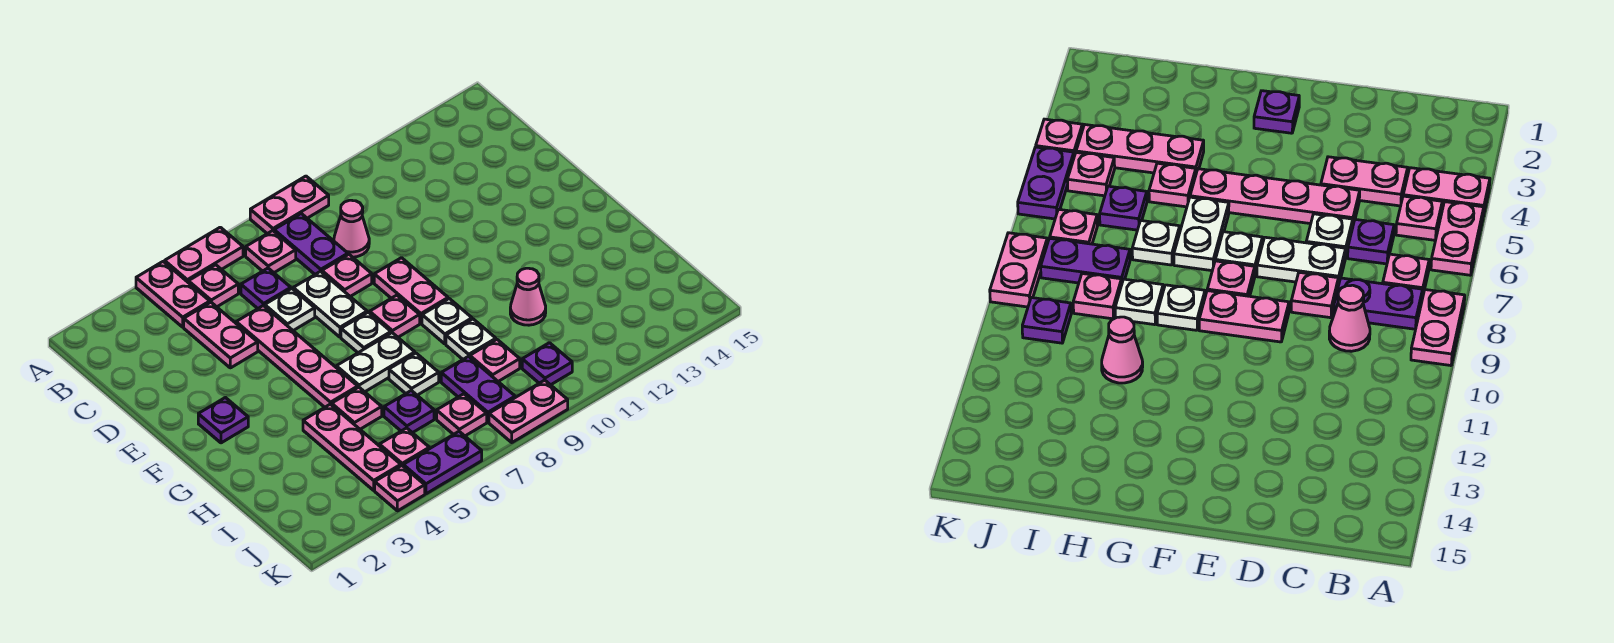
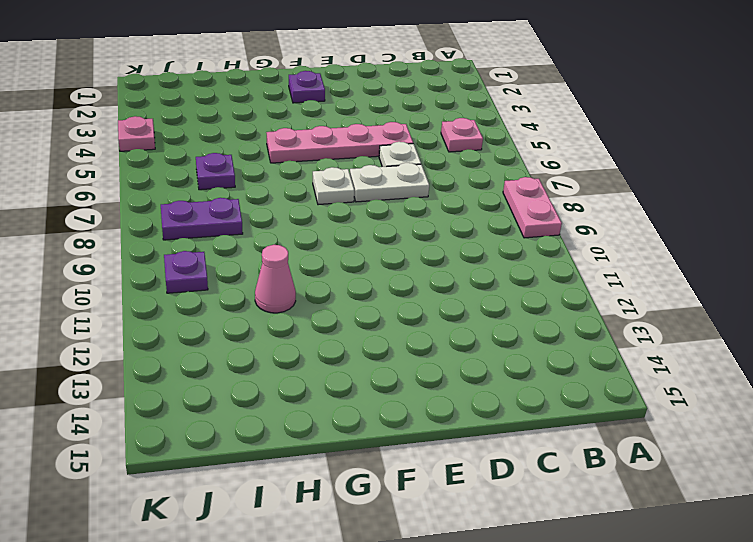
none -> pink 1x2 plate [136,261,210,327]
none -> pink 1x2 plate [165,227,243,282]
none -> pink 1x1 plate [246,231,296,273]
none -> purple 1x2 plate [274,214,348,274]

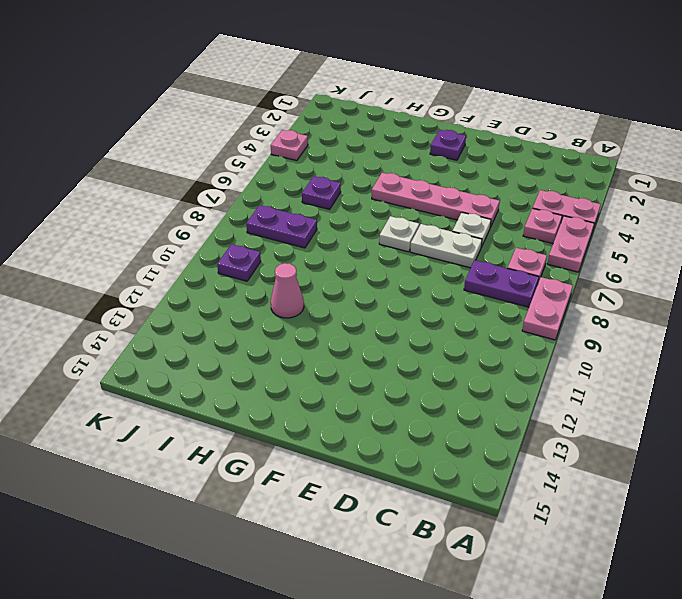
none -> pink 1x2 plate [184,302,258,368]
none -> purple 1x1 plate [241,268,291,308]
none -> pink 1x1 cone [334,200,369,257]
none -> pink 1x1 plate [322,255,372,296]

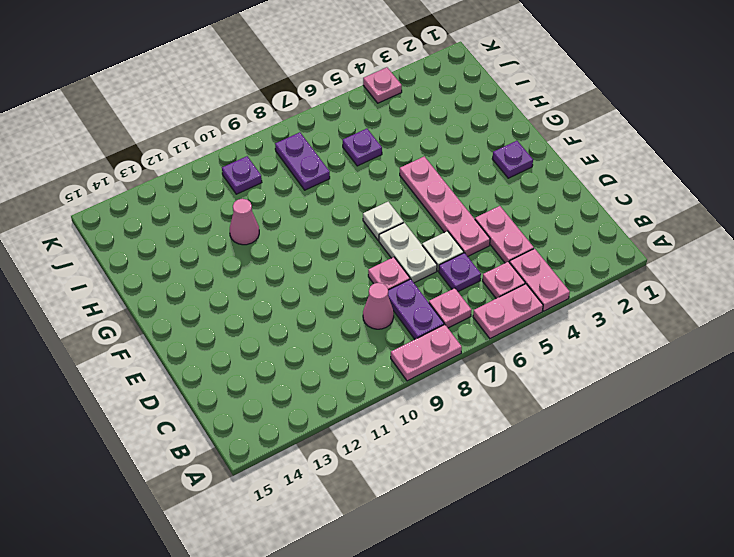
none -> pink 1x2 plate [374,258,448,323]
none -> pink 1x1 plate [370,295,420,337]
none -> white 1x2 plate [336,333,415,392]
none -> white 1x1 plate [422,299,472,344]

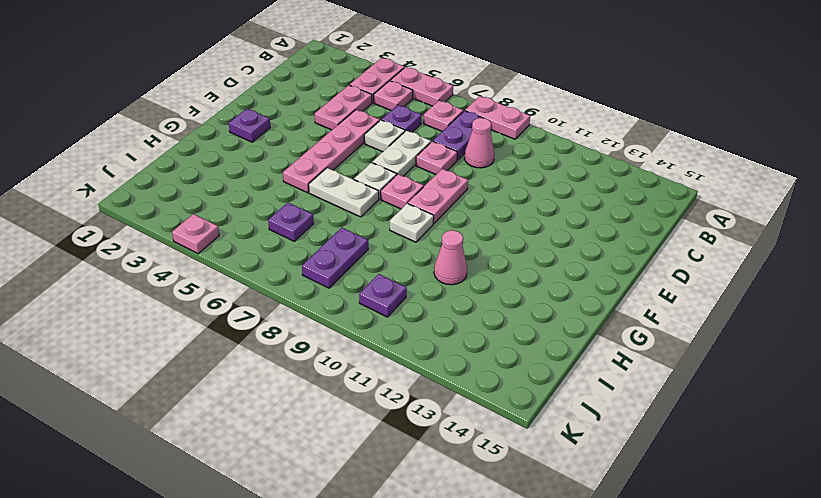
none -> pink 1x3 plate [303,404,401,490]
none -> pink 1x1 plate [332,387,382,429]
none -> white 1x1 plate [389,353,439,395]
none -> white 1x1 plate [446,319,496,359]

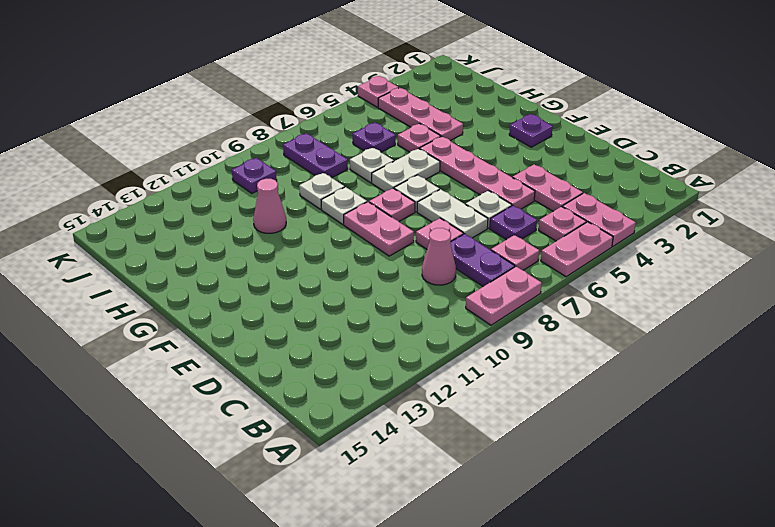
none -> pink 1x1 plate [470,340,520,381]
none -> pink 1x1 plate [379,428,429,466]
none -> pink 1x1 plate [437,394,487,436]
none -> purple 1x2 plate [403,432,482,494]

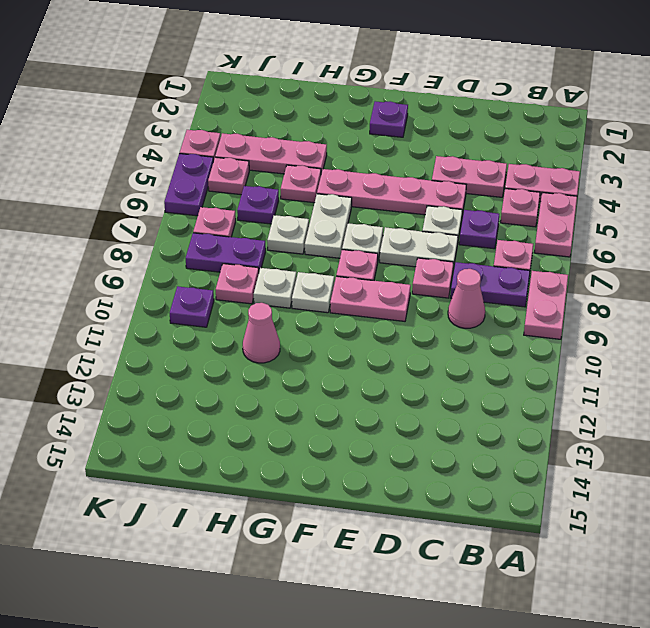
none -> pink 1x2 plate [489,380,568,442]

